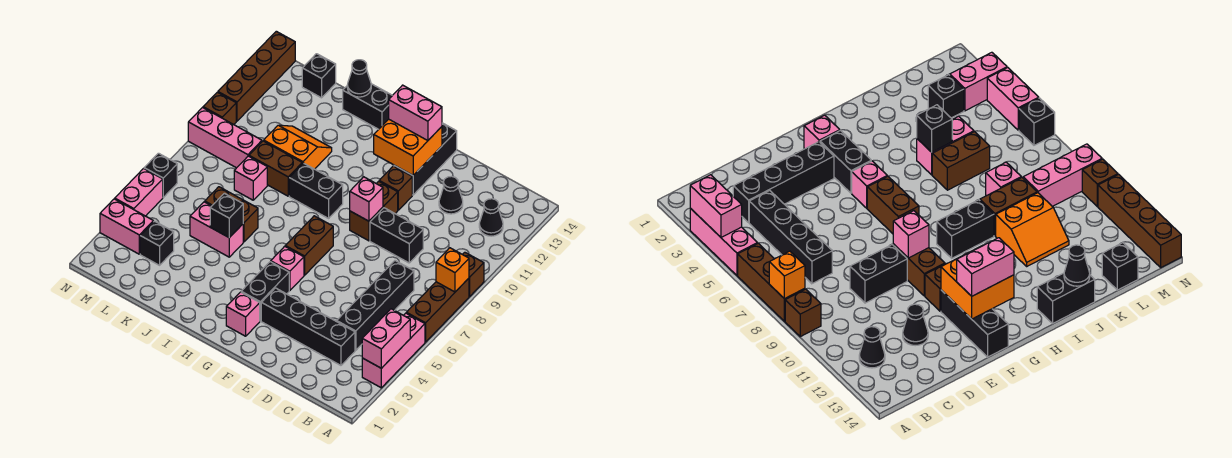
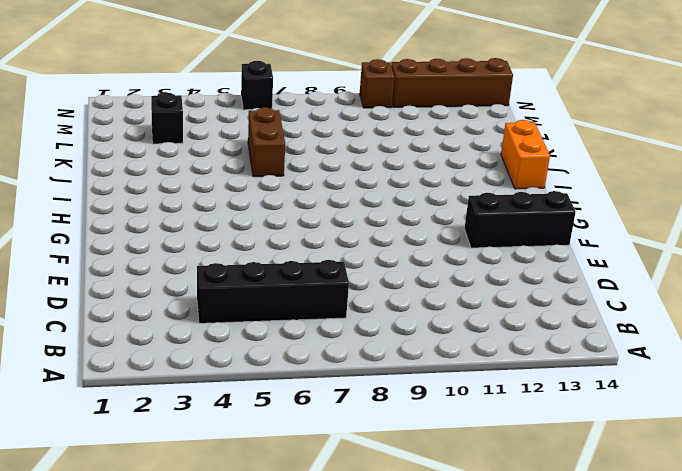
orange 1x2 brick [501,120,550,189] -> black 1x2 brick [343,84,392,129]
none -> pink 1x3 brick [362,313,425,388]
none -> brown 1x3 brick [407,278,469,342]
none -> brown 1x1 brick [463,252,484,296]
none -> black 1x1 cone [479,199,503,236]

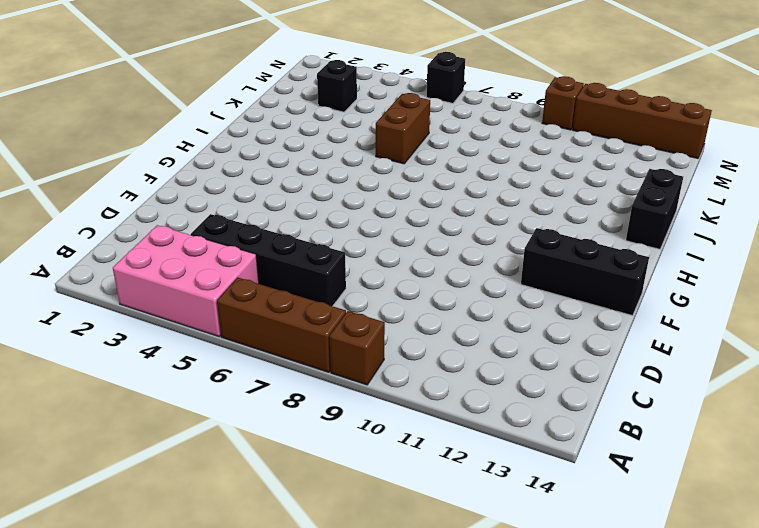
pink 2x3 brick [113,225,259,337] -> pink 1x3 brick [362,313,425,388]
none -> black 1x1 cone [479,199,503,236]
none -> black 1x4 brick [261,288,355,365]
none -> black 1x2 brick [370,208,423,263]
none -> black 1x1 cone [439,176,463,214]

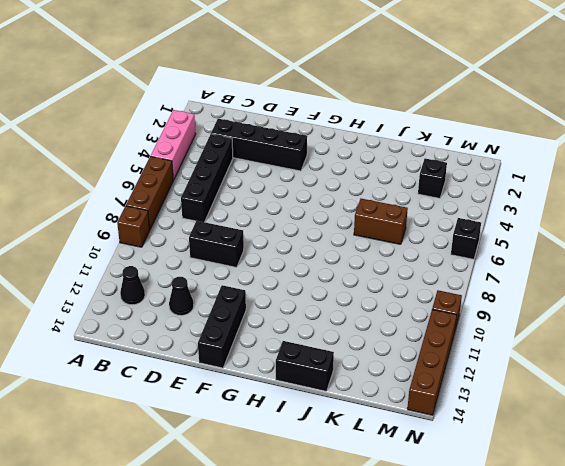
none -> brown 1x2 brick [350,181,398,241]
none -> brown 1x1 brick [379,166,412,210]
none -> pink 1x1 brick [226,292,260,336]
none -> black 1x2 brick [241,262,289,321]

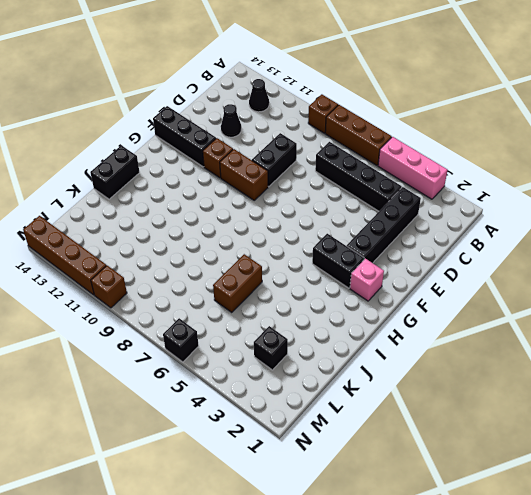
none -> pink 1x1 brick [271,246,304,291]
none -> brown 1x2 brick [285,216,333,275]
none -> black 1x2 brick [289,163,343,218]
none -> pink 1x2 brick [190,202,243,257]

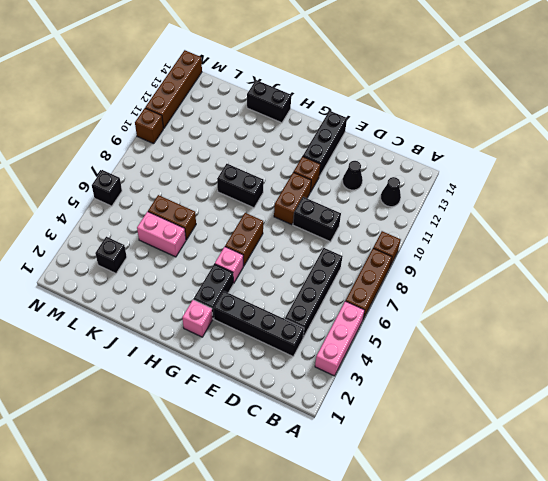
none -> brown 1x2 brick [249,141,302,196]
none -> orange 2x2 slope [264,125,332,169]
none -> pink 1x1 brick [234,156,267,200]
none -> pink 1x3 brick [188,108,262,168]

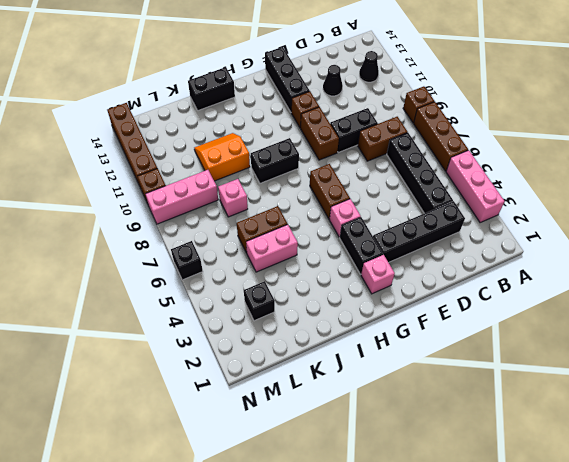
brown 1x2 brick [358,117,408,161] -> brown 1x2 brick moved to [249,141,302,196]
none -> black 1x1 brick [302,54,336,98]
none -> pink 1x2 brick [100,199,153,254]
none -> pink 1x2 brick [115,169,163,216]
none -> pink 1x2 brick [362,309,410,368]

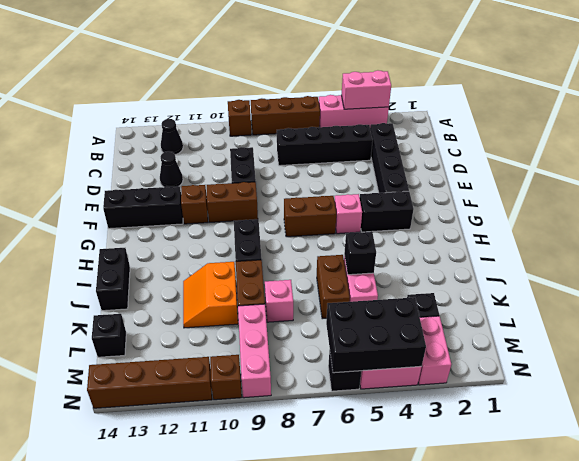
black 2x3 brick [326,297,426,373] -> none
none -> pink 1x1 brick [226,292,260,336]
none -> orange 1x1 brick [436,248,469,292]
none -> pink 1x1 brick [350,177,383,221]
none -> orange 2x2 brick [374,119,442,175]

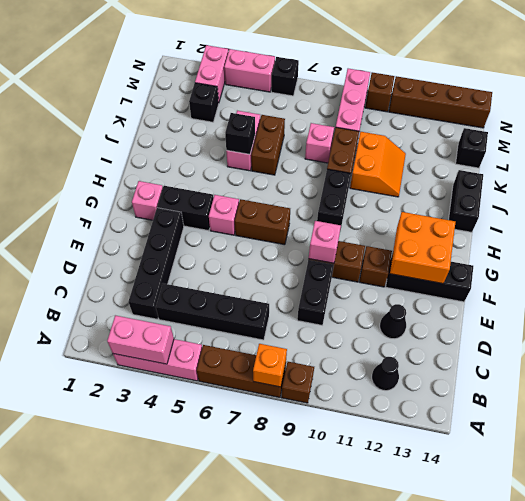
none -> black 1x1 cone [347,60,371,97]
none -> pink 1x2 brick [389,85,442,141]

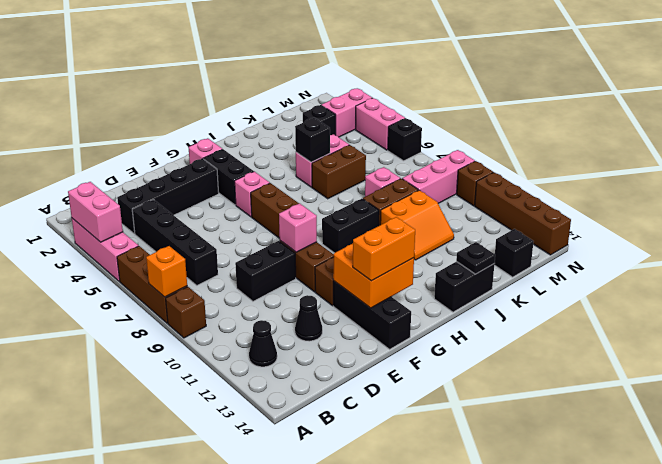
orange 1x2 brick [353,217,415,281] -> pink 1x2 brick [389,85,442,141]
black 1x1 plate [456,242,495,274] -> black 1x1 cone [347,60,371,97]

